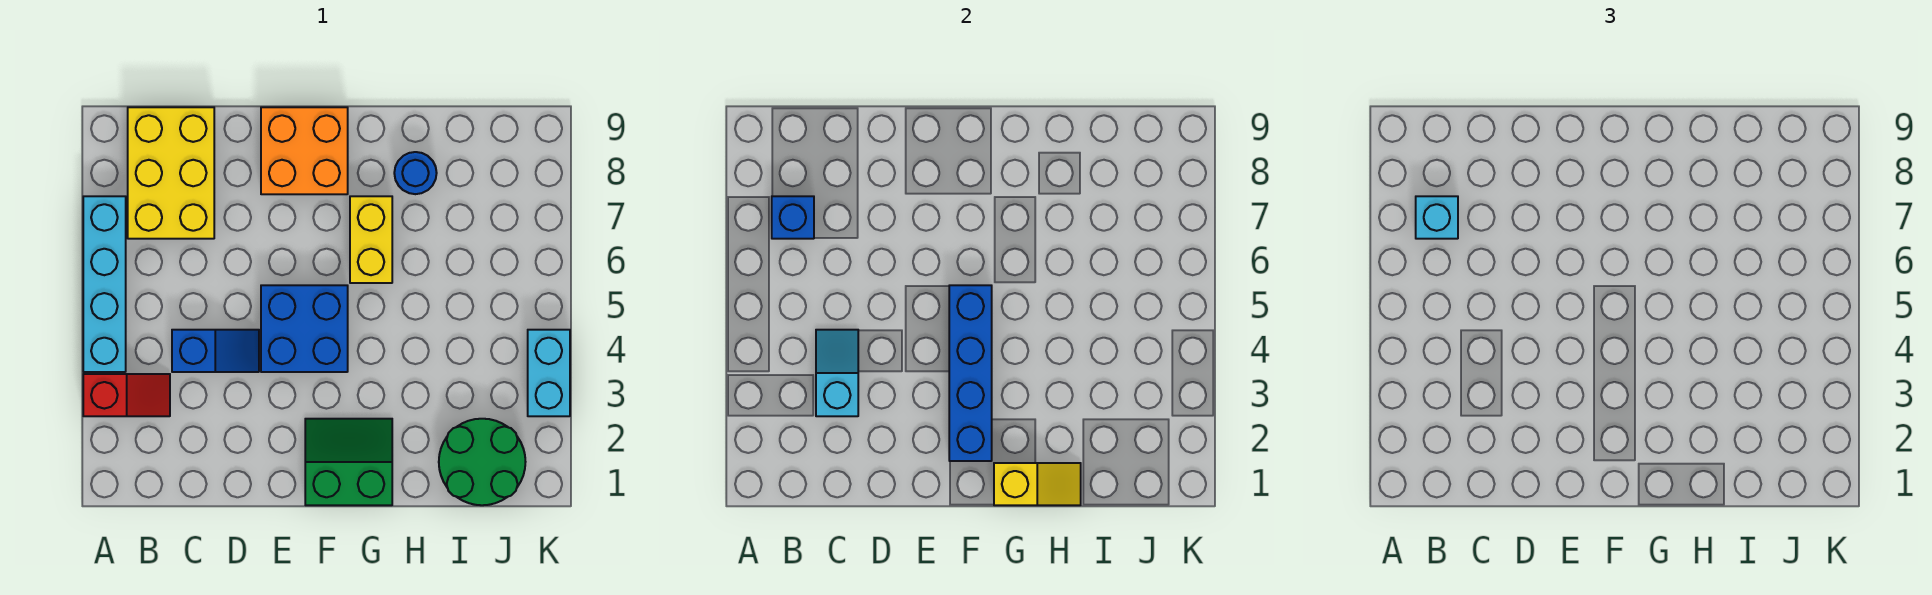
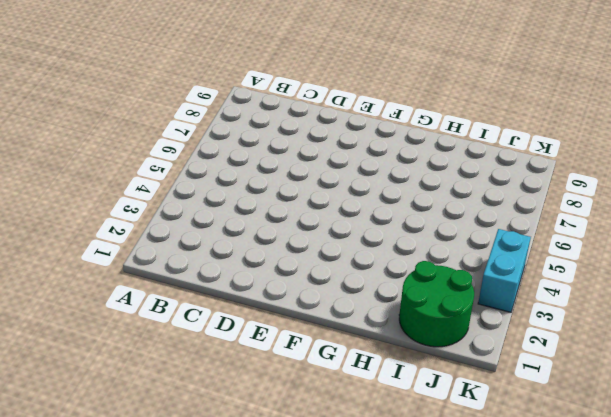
none -> red 1x2 slope [83,374,170,416]
none -> cyan 1x4 brick [83,196,126,372]
none -> yellow 2x3 brick [128,107,214,239]

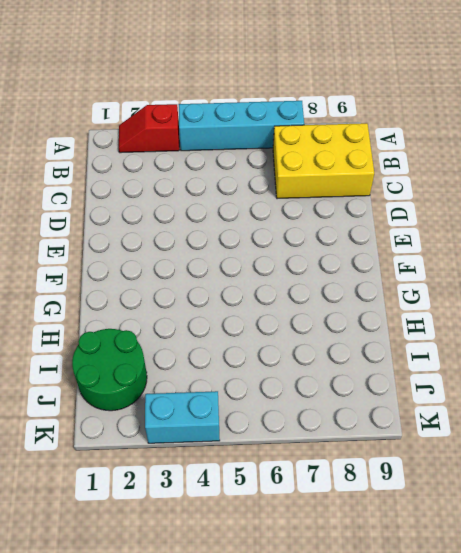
red 1x2 slope [119,104,179,153] -> red 1x2 slope turned to [83,374,170,416]
none -> blue 1x2 slope [172,330,259,372]
none -> blue 2x2 brick [261,285,348,372]
none -> orange 2x2 brick [261,107,348,194]

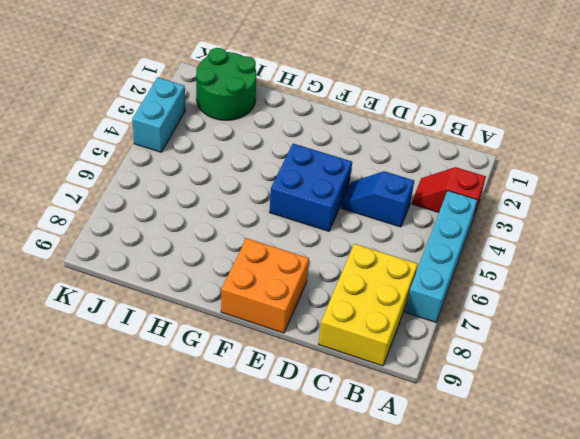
none -> green 2x2 slope [305,419,392,505]
none -> yellow 1x2 brick [350,196,392,283]
none -> blue 1x1 round brick [394,152,437,194]

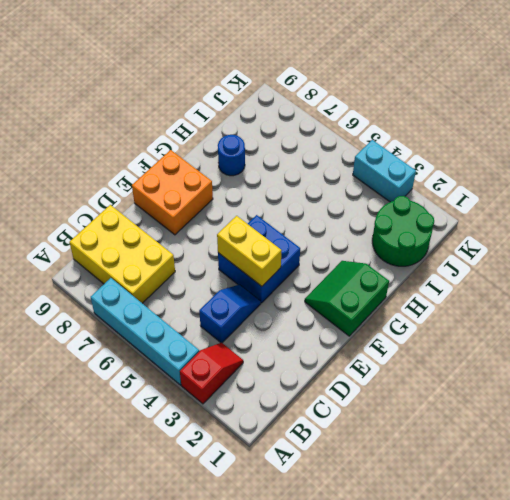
yellow 1x2 brick [217,216,282,286] -> yellow 1x2 brick moved to [350,196,392,283]
none -> blue 1x1 brick [772,196,814,239]
none -> cyan 1x2 slope [816,330,858,416]
none -> blue 1x4 brick [949,285,992,461]

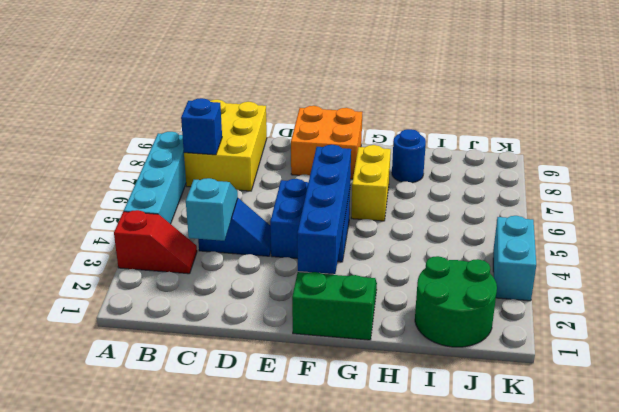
none -> yellow 1x2 slope [994,463,1081,505]
none -> cyan 1x1 brick [1416,196,1458,239]

